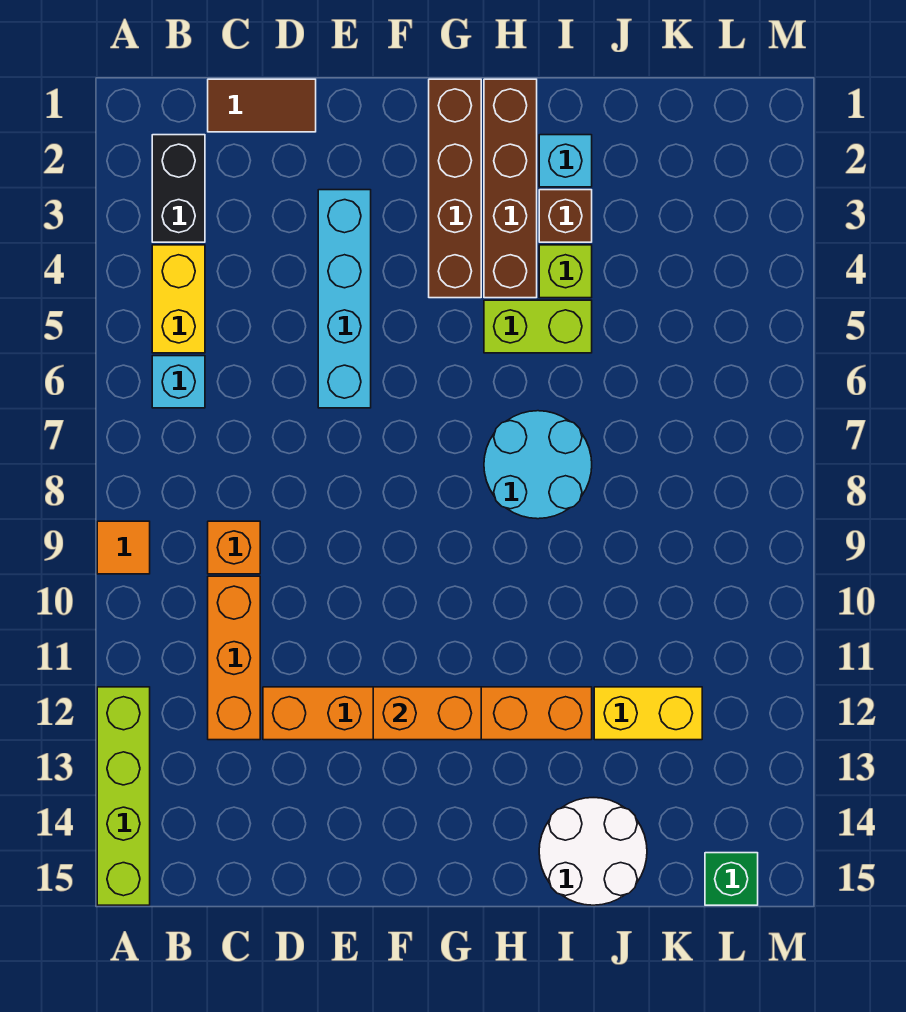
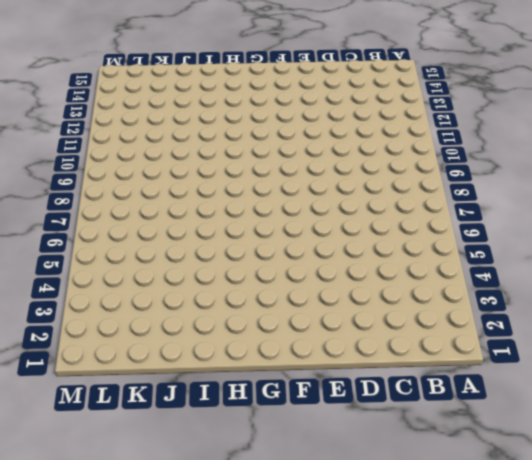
none -> orange 1x1 tile [97,521,150,574]
none -> lime 1x4 brick [97,687,150,905]
none -> black 1x2 brick [152,135,205,242]

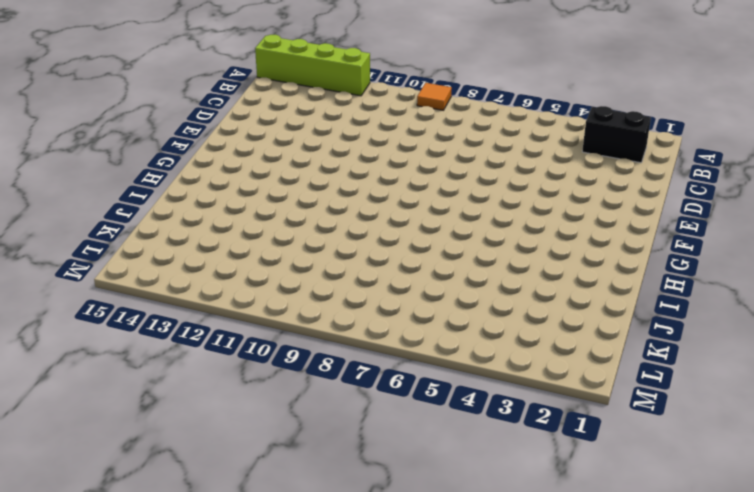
none -> yellow 1x2 brick [152,245,205,353]
none -> cyan 1x1 brick [152,356,205,408]
none -> brown 1x2 tile [208,79,316,132]

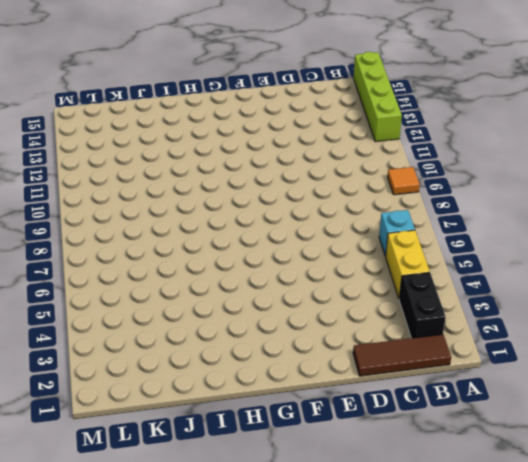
brown 1x3 tile [353,334,451,376] -> brown 1x2 tile [208,79,316,132]
none -> orange 1x1 brick [208,521,260,574]
none -> orange 1x3 brick [208,576,260,740]
none -> orange 1x6 brick [263,687,592,740]

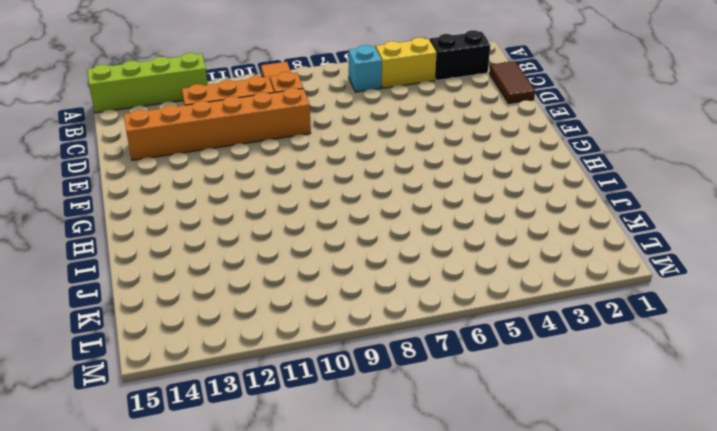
orange 1x6 brick [124,88,311,160] -> orange 1x6 brick turned to [263,687,592,740]
none -> cyan 1x4 brick [318,190,371,408]
none -> brown 1x4 brick [429,79,481,298]
none -> brown 1x4 brick [484,79,537,298]

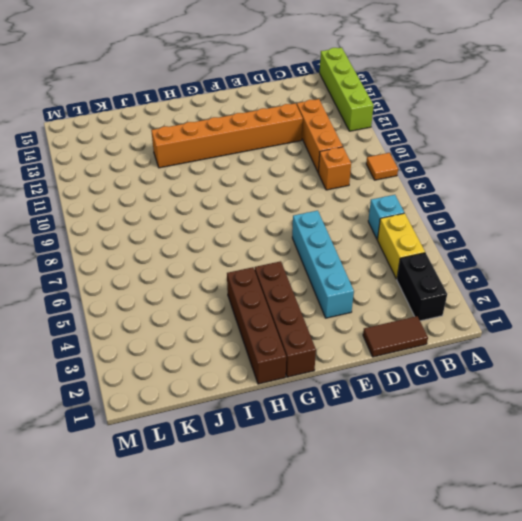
none -> lime 1x2 brick [484,300,592,353]
none -> cyan 2x2 round brick [484,411,592,519]
none -> cyan 1x1 brick [539,135,592,187]

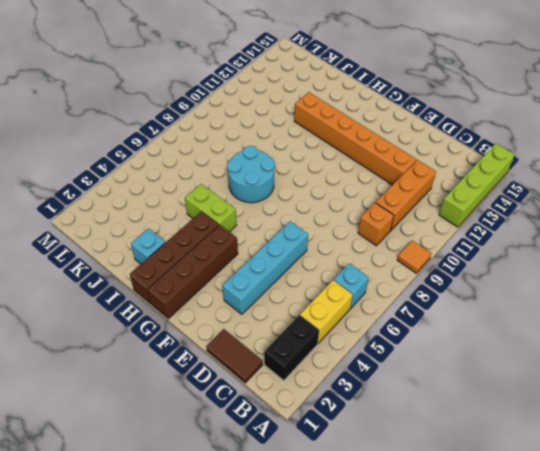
none -> brown 1x1 brick [539,190,592,242]
none -> lime 1x1 brick [539,245,592,298]
none -> white 2x2 round brick [539,798,647,905]

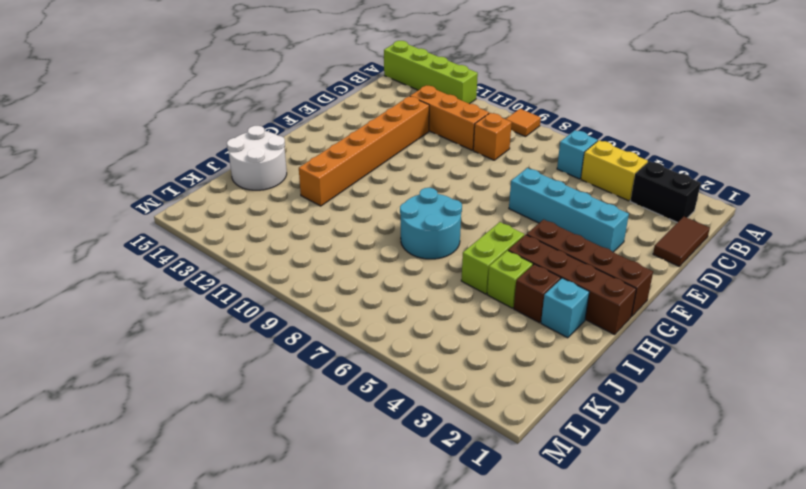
none -> yellow 1x2 brick [594,687,702,740]
none -> green 1x1 brick [705,853,758,905]
none -> orange 1x2 brick [373,687,481,740]

